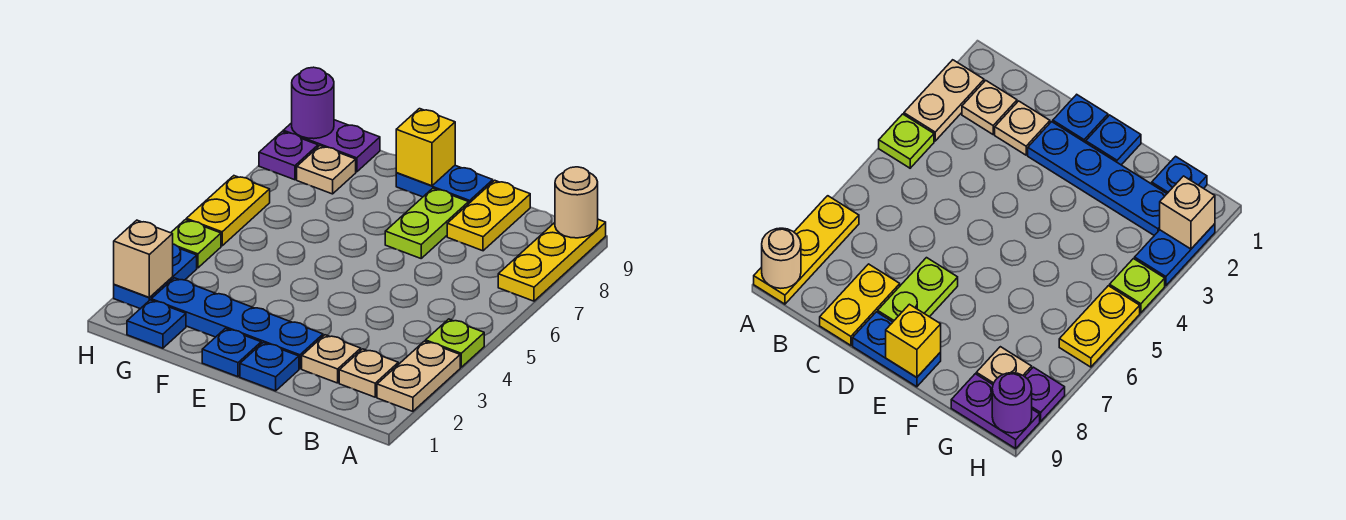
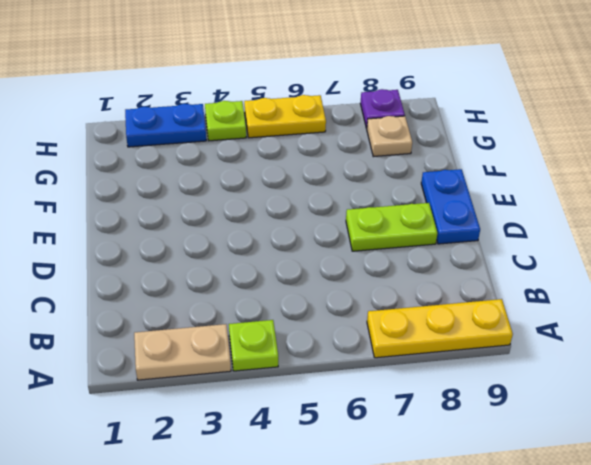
none -> tan 1x1 plate [339,349,398,397]
none -> tan 1x1 plate [302,335,361,383]
none -> yellow 1x2 plate [447,180,530,251]

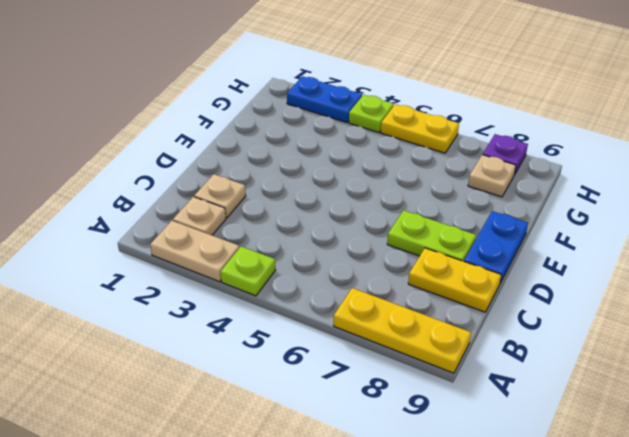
none -> blue 1x1 plate [240,343,299,391]
none -> blue 1x4 plate [151,278,323,369]
none -> blue 1x1 plate [202,328,261,377]

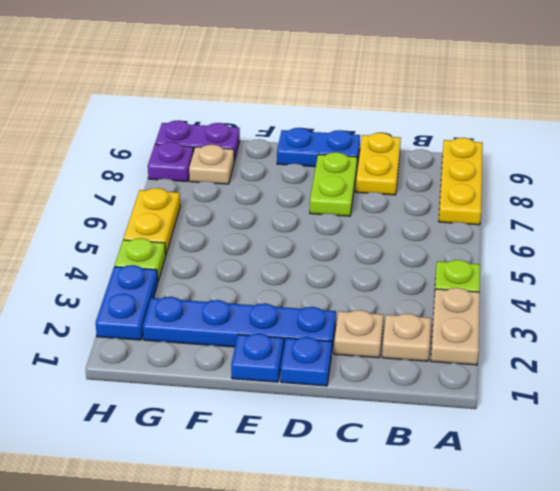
none -> blue 1x1 plate [127,300,186,348]
none -> tan 1x1 round brick [555,167,598,238]
none -> yellow 1x1 brick [396,109,455,186]

